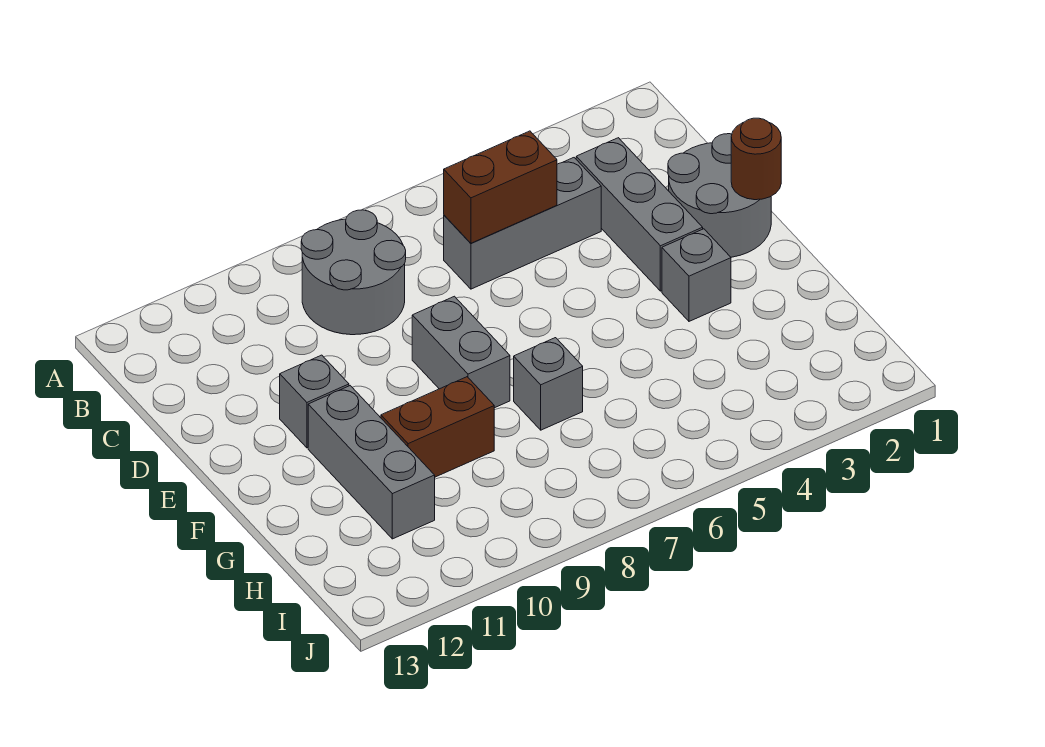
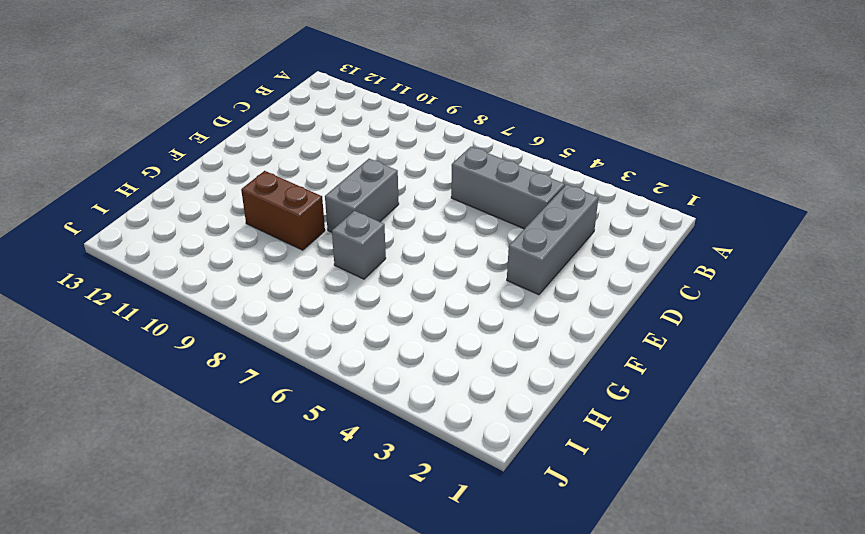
none -> grey 2x2 round brick [301,210,406,335]
none -> grey 2x2 round brick [668,134,771,257]
none -> grey 1x1 brick [280,355,349,448]

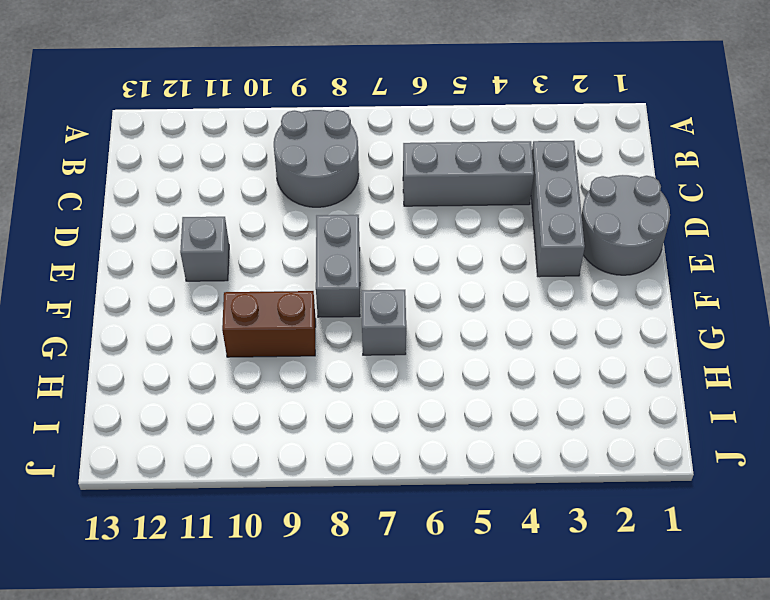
none -> grey 1x1 brick [662,229,731,321]
none -> grey 1x3 brick [308,386,435,539]
none -> brown 1x2 brick [444,131,557,243]

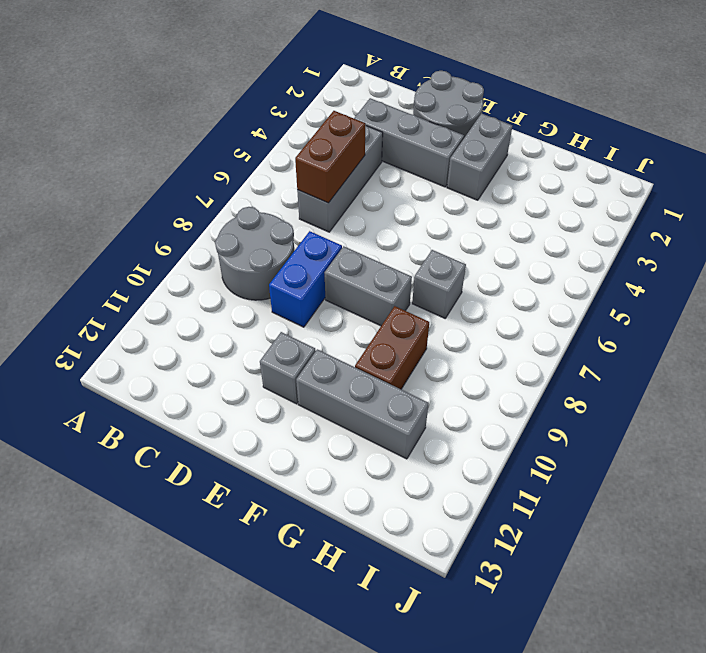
blue 1x2 brick [269,231,342,327] -> none
grey 1x2 brick [447,113,512,200] -> grey 1x1 brick [662,229,731,321]
none -> brown 1x1 round brick [731,118,781,200]

